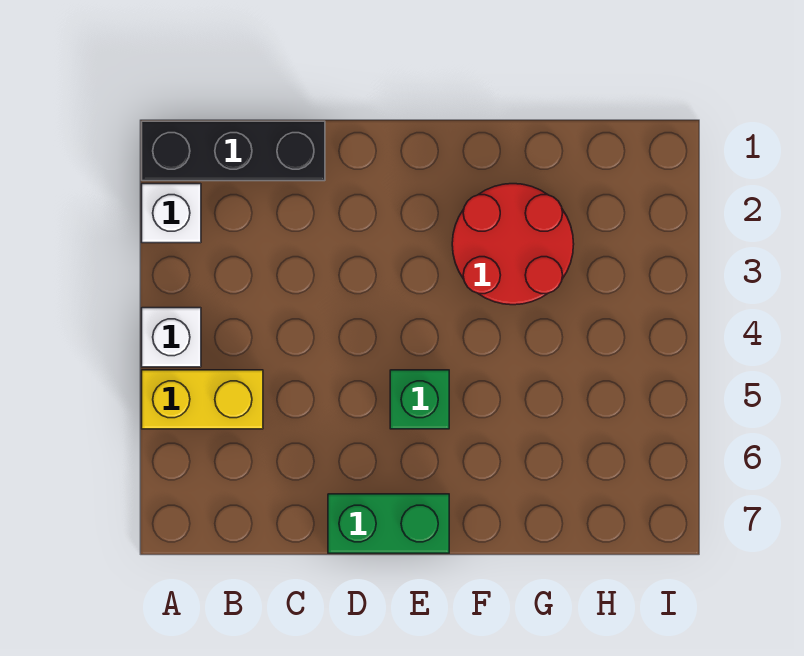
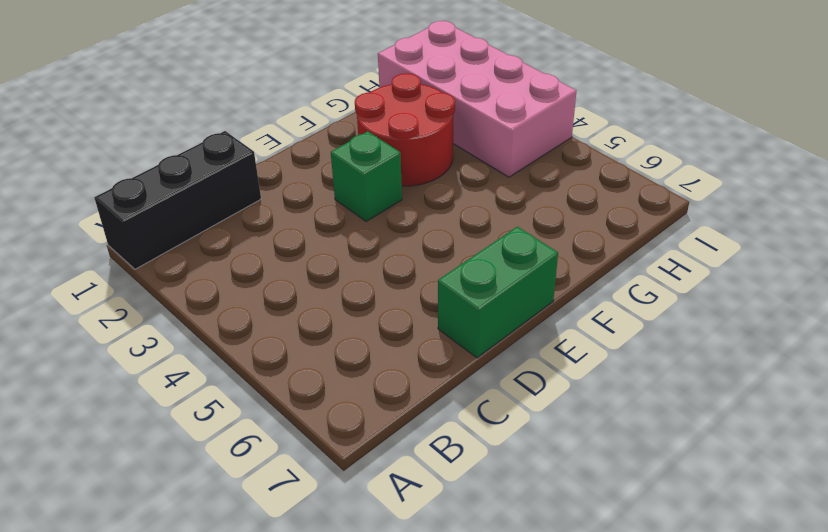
green 1x1 brick [331,131,402,221] -> green 1x1 brick moved to [390,370,449,429]
pink 2x4 brick [378,21,576,177] -> none
none -> white 1x1 brick [142,184,201,243]
none -> white 1x1 brick [142,308,201,367]

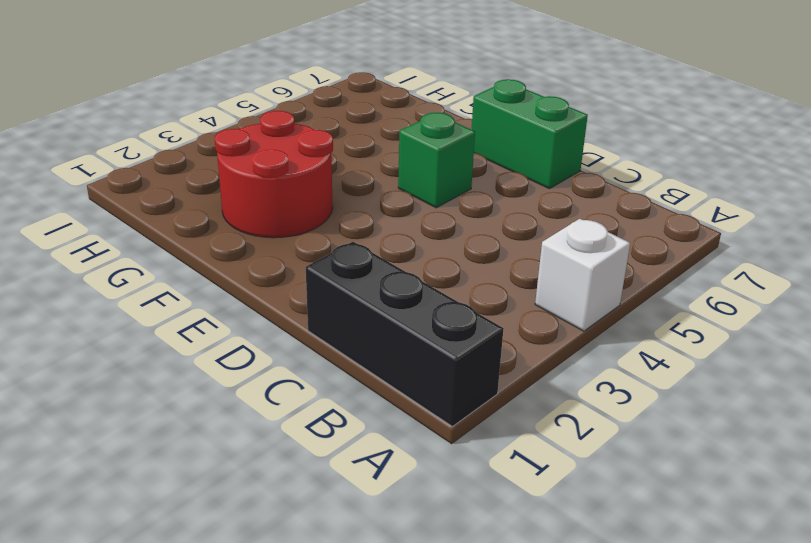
none -> white 1x1 brick [142,184,201,243]
none -> yellow 1x2 brick [142,370,263,429]

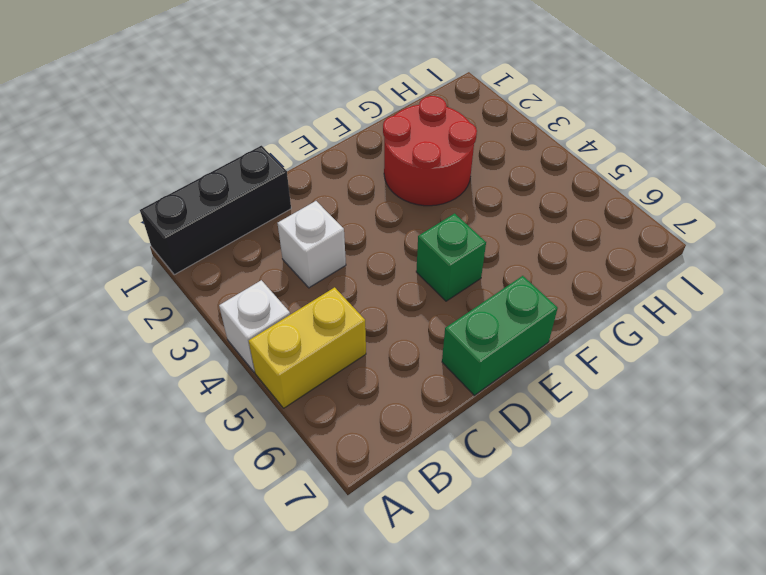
white 1x1 brick [277,201,346,288] -> white 1x1 brick moved to [142,184,201,243]

